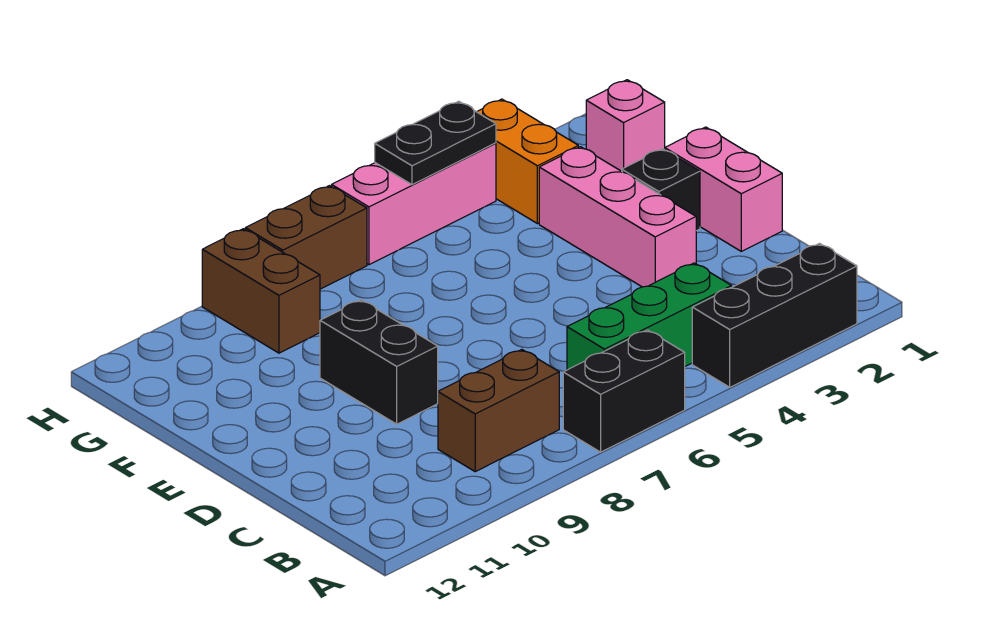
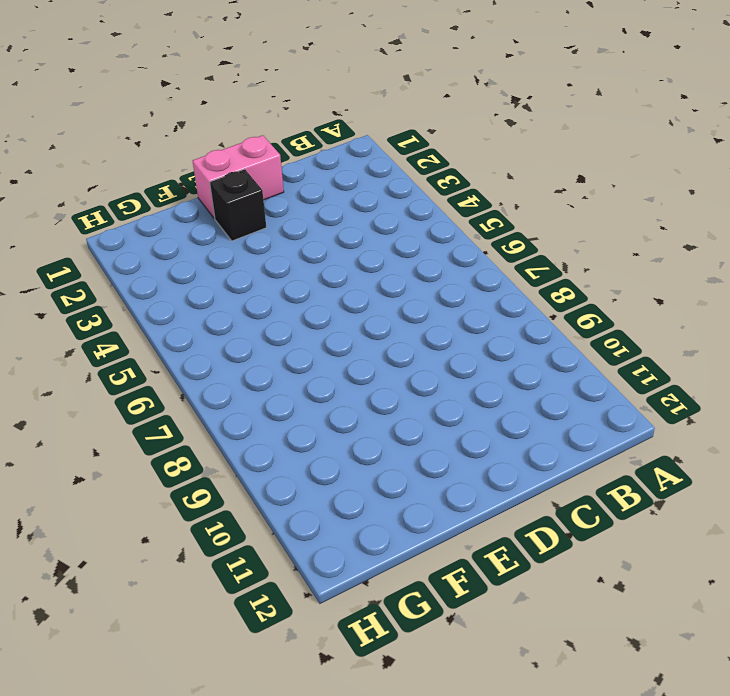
none -> black 1x3 brick [692,244,857,387]
none -> black 1x2 brick [563,330,685,452]
none -> green 1x3 brick [567,263,732,370]

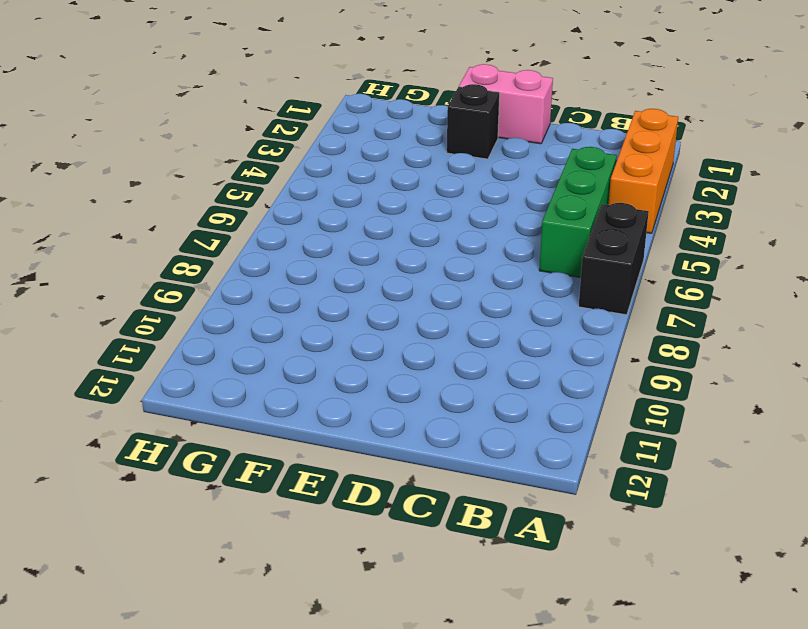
orange 1x3 brick [609,109,678,233] -> black 1x3 brick [692,244,857,387]
none -> brown 1x2 brick [438,350,559,472]
none -> pink 1x3 brick [539,147,696,287]
none -> black 1x2 brick [320,300,438,424]

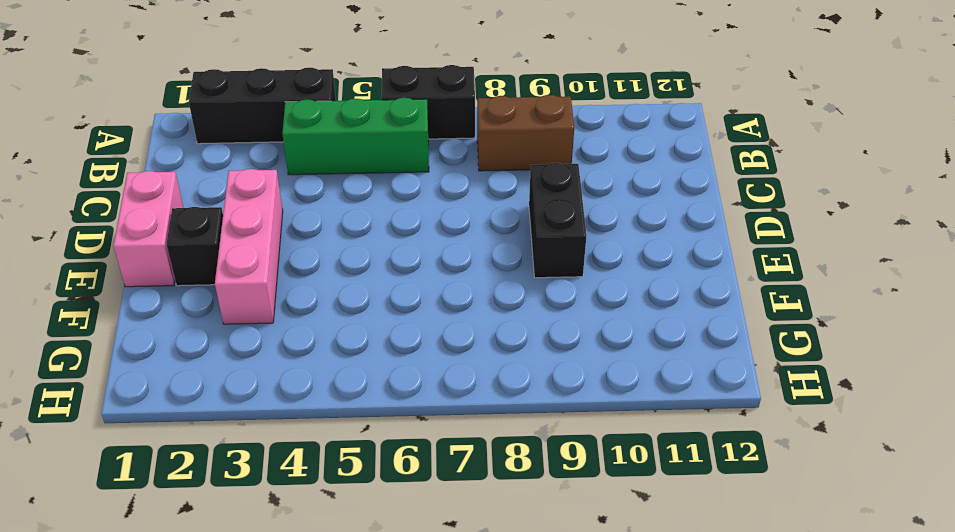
none -> pink 1x1 brick [586,80,665,171]
none -> orange 1x2 brick [477,99,578,224]
none -> brown 1x2 brick [202,229,320,353]

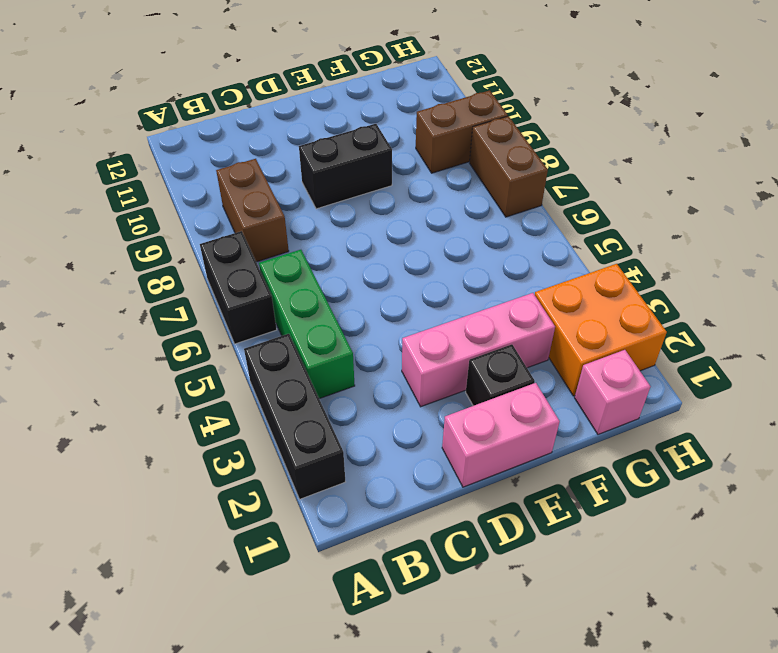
orange 2x2 brick [535,264,667,396] -> orange 1x2 brick [477,99,578,224]
none -> pink 1x3 brick [332,143,496,265]
none -> black 1x2 plate [375,101,496,185]

